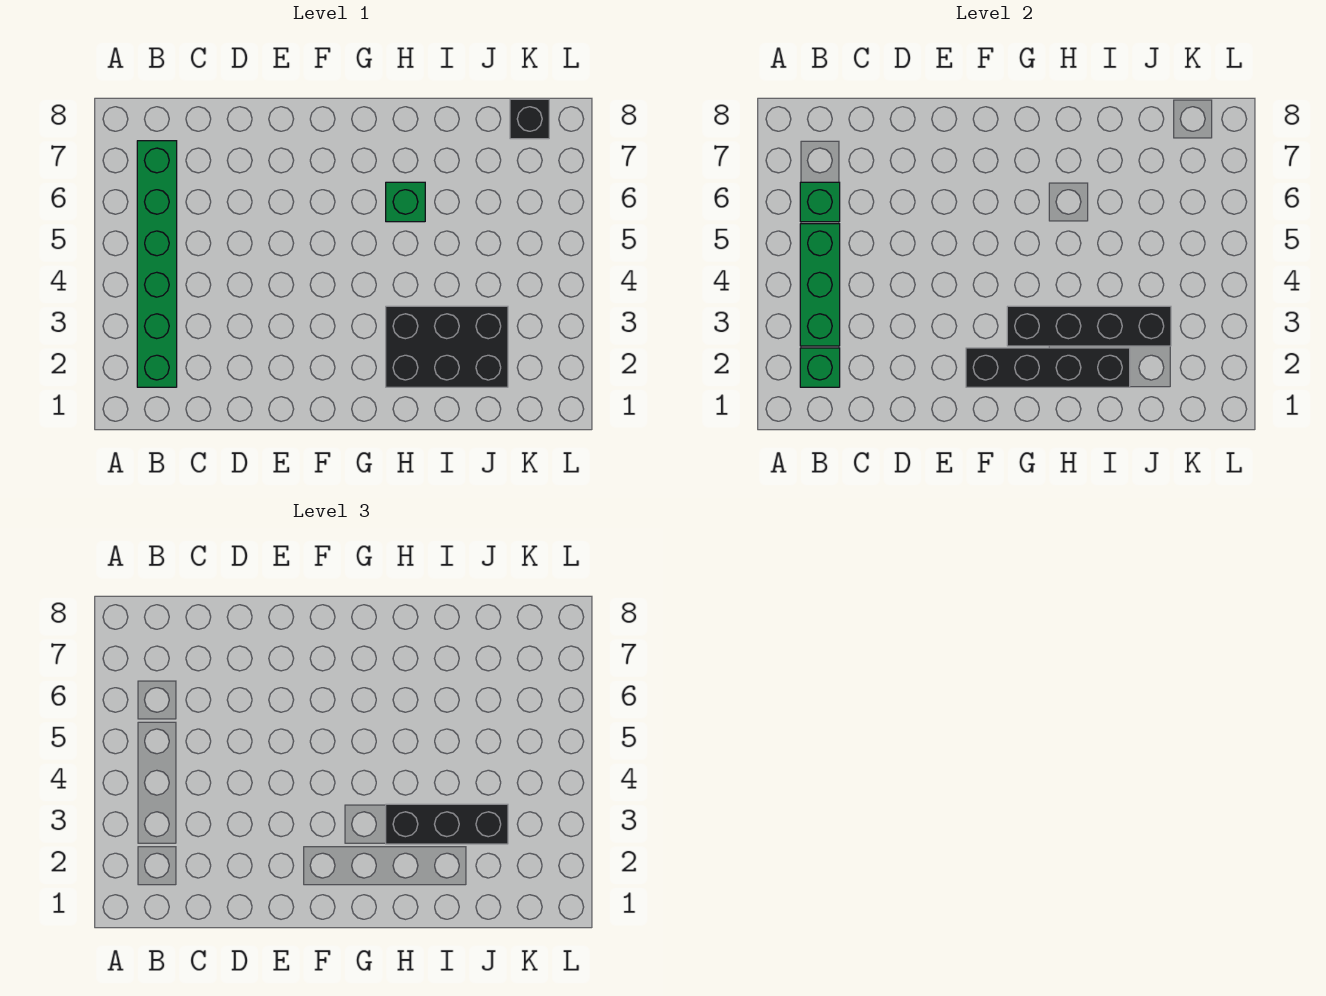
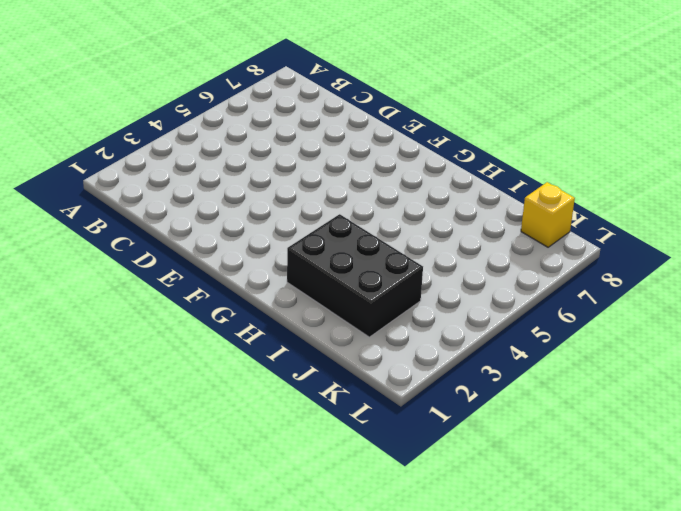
yellow 1x1 brick [521,182,575,247] -> black 1x1 brick [510,99,549,139]
none -> green 1x6 brick [137,141,177,387]
none -> green 1x1 brick [386,182,425,222]

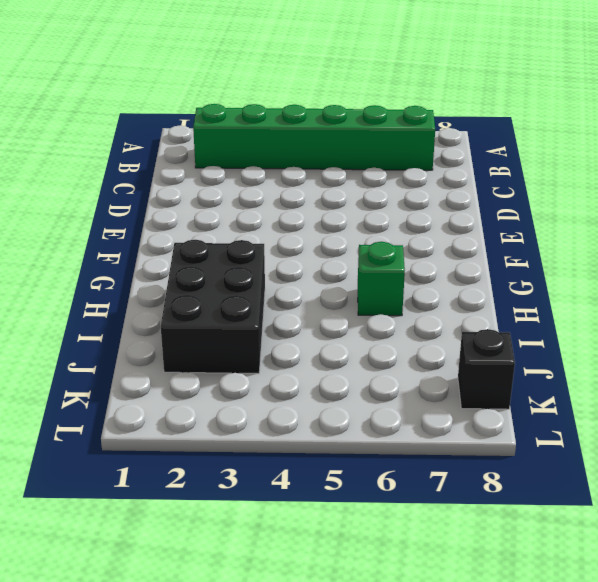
none -> green 1x1 brick [800,348,840,387]
none -> green 1x3 brick [800,224,840,346]

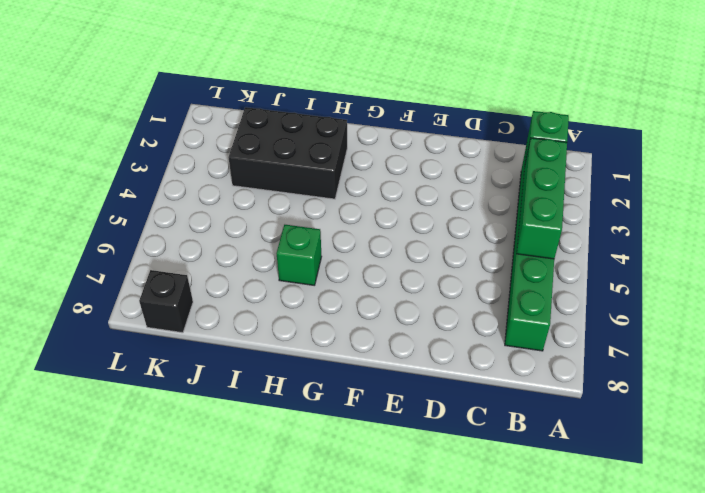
none -> green 1x1 brick [800,182,840,222]
none -> black 1x4 brick [966,348,1130,387]

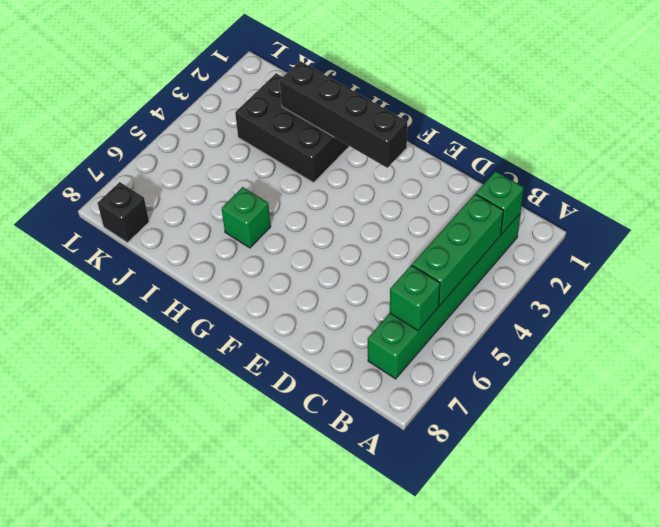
none -> black 1x4 brick [1007,306,1171,346]
none -> black 1x3 brick [386,804,508,844]

